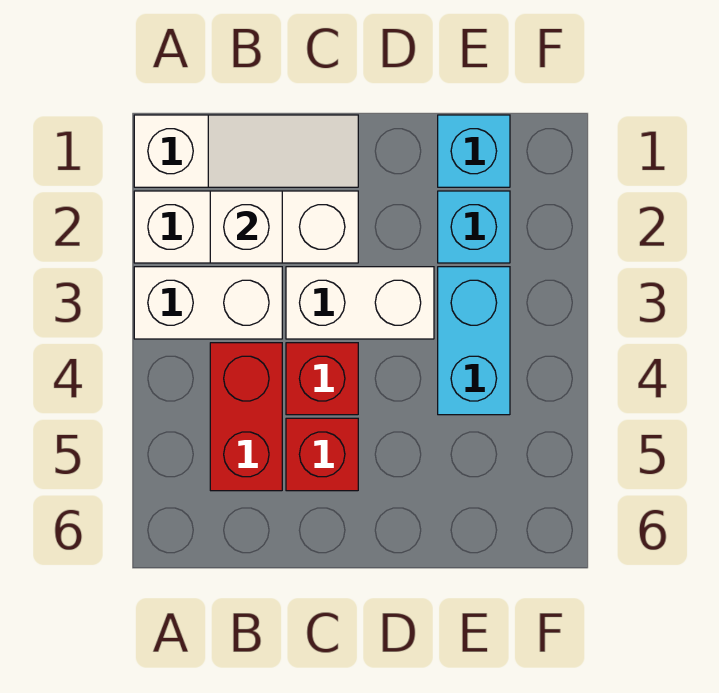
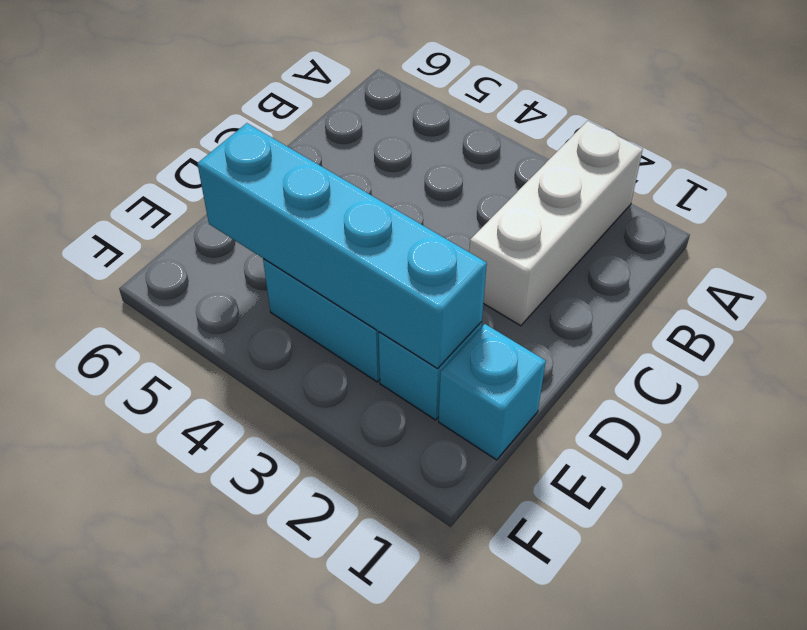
cyan 1x4 brick [197,123,487,369] -> none
none -> white 1x3 slope [134,115,358,187]
none -> white 1x2 brick [134,267,282,339]

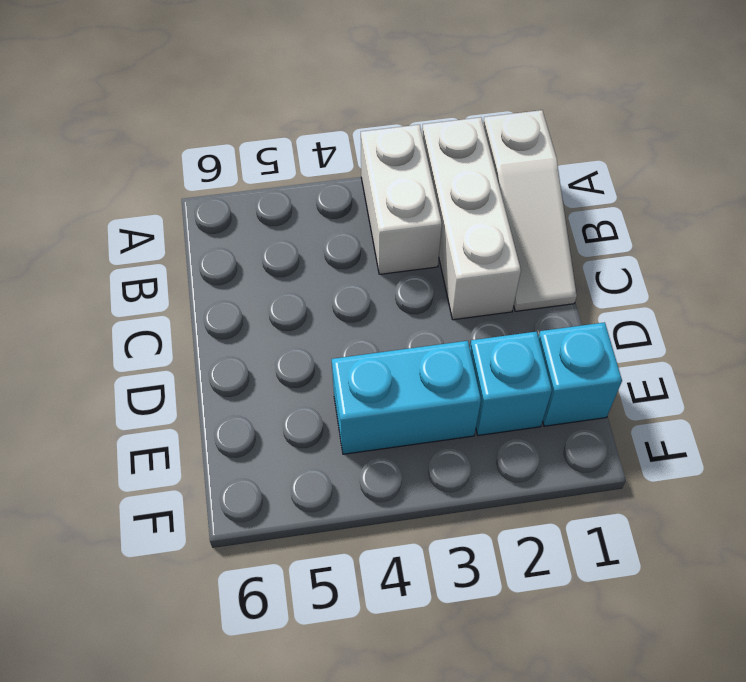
none -> red 1x2 brick [210,343,282,491]
none -> white 1x2 brick [286,267,434,339]

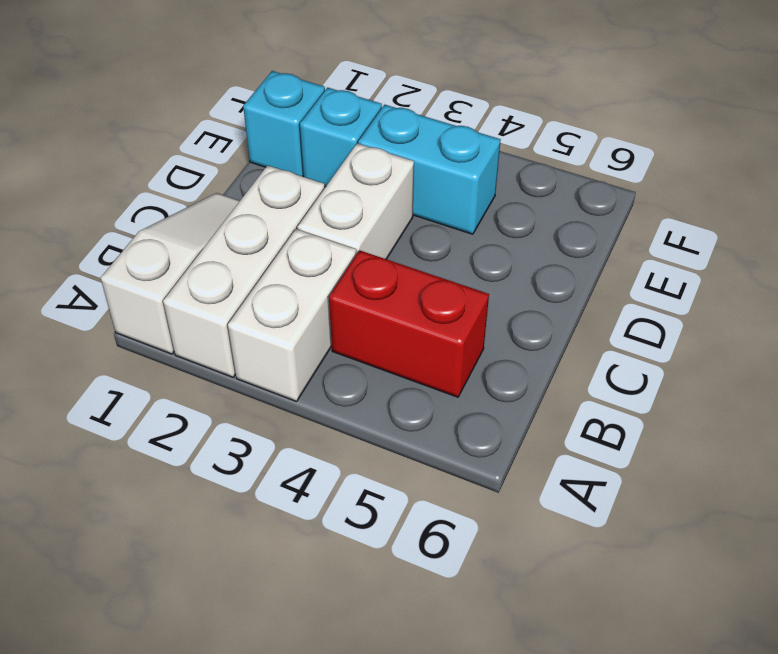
none -> red 1x1 brick [286,343,358,415]
none -> red 1x1 brick [286,418,358,491]

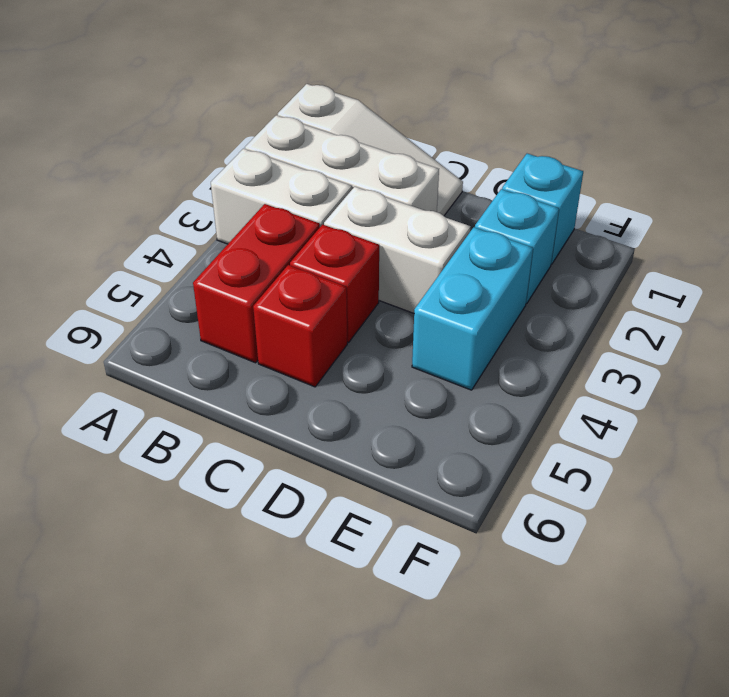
none -> white 1x1 brick [210,191,282,263]

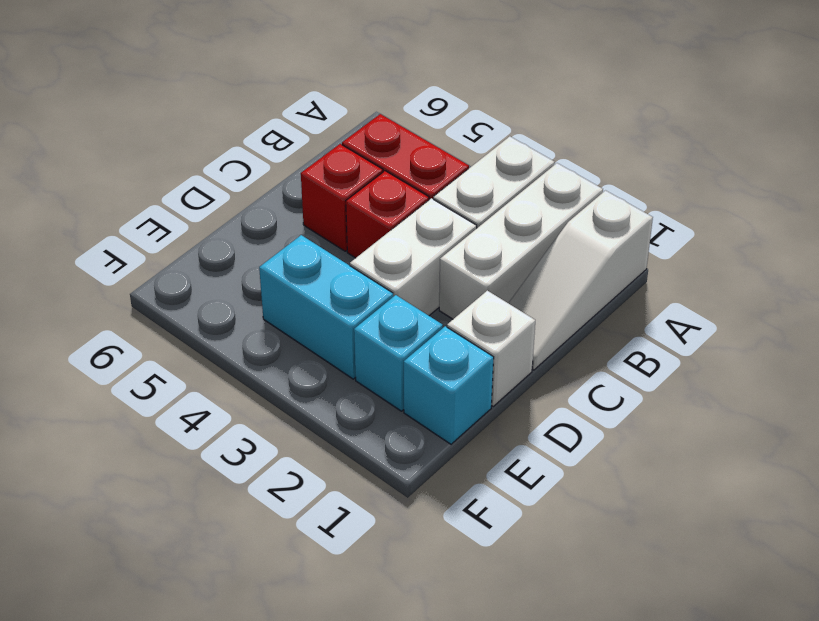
white 1x1 brick [447,291,535,406] -> white 1x1 brick moved to [210,191,282,263]

